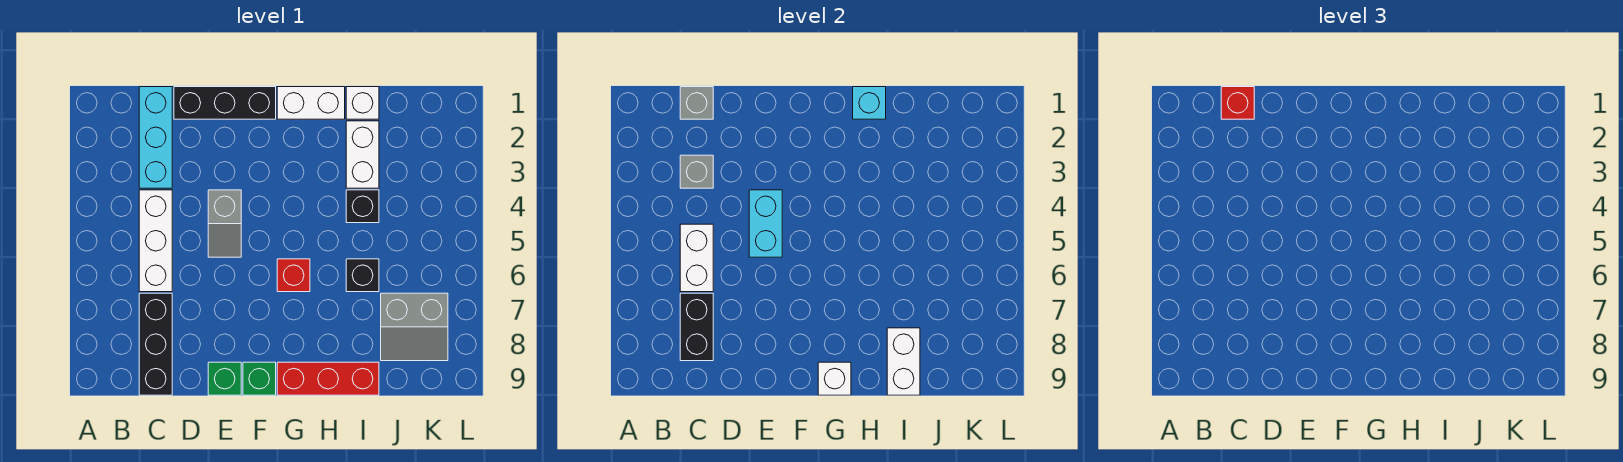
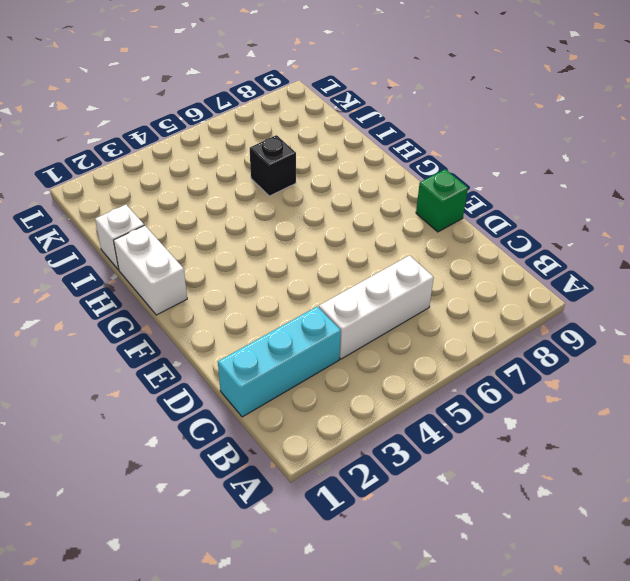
none -> black 1x3 brick [139,293,172,395]
none -> black 1x3 brick [174,87,276,119]
none -> grey 1x2 slope [208,190,241,257]

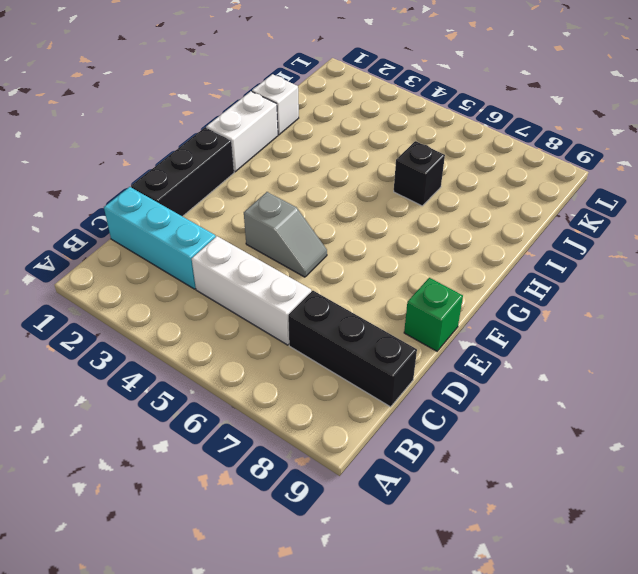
none -> green 1x1 brick [243,362,276,395]
none -> red 1x1 brick [277,259,310,292]
none -> red 1x3 brick [277,362,379,395]

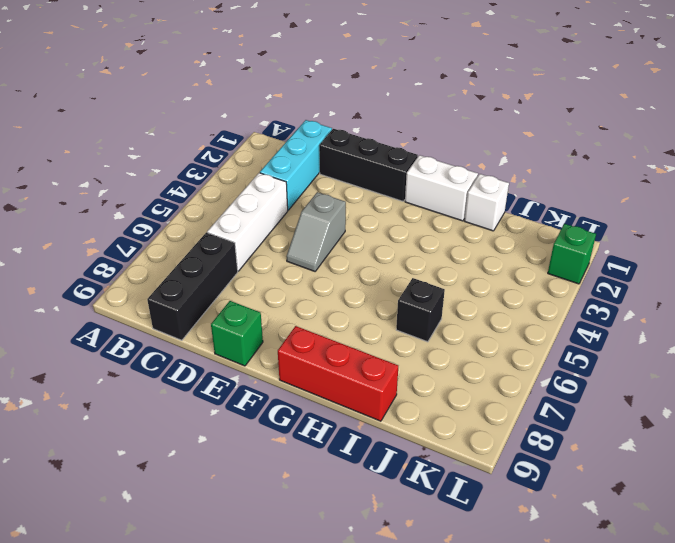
green 1x1 brick [548,224,596,284] -> green 1x1 brick moved to [243,362,276,395]
none -> red 1x1 brick [277,259,310,292]
none -> white 1x2 brick [346,121,379,188]
none -> black 1x1 brick [346,190,379,223]

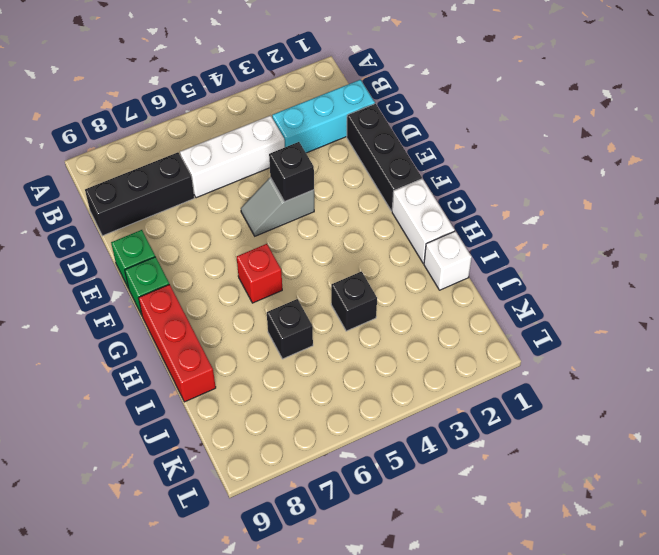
black 1x1 brick [269,142,314,202] -> cyan 1x2 brick [749,190,782,257]
none -> white 1x2 brick [346,121,379,188]
none -> grey 2x2 slope [381,293,448,361]
none -> grey 1x1 brick [680,87,713,119]

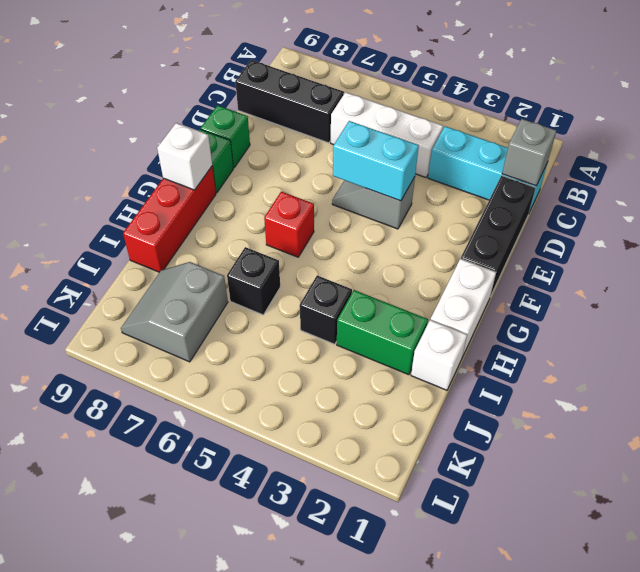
green 1x2 brick [337,290,428,375] -> white 1x2 brick [346,121,379,188]
none -> grey 1x1 brick [680,155,713,188]
none -> white 1x2 brick [680,224,713,292]
none -> black 1x2 brick [680,293,713,361]

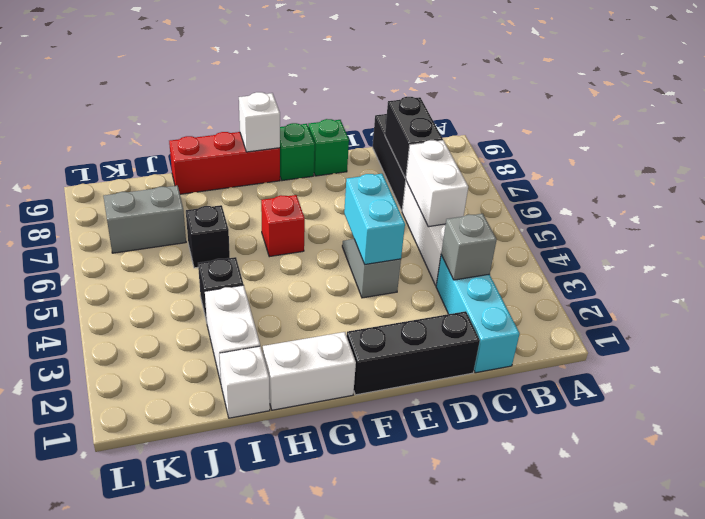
none -> grey 1x1 brick [680,87,713,119]
none -> cyan 1x1 brick [853,87,886,119]
none -> white 1x2 brick [887,328,920,395]

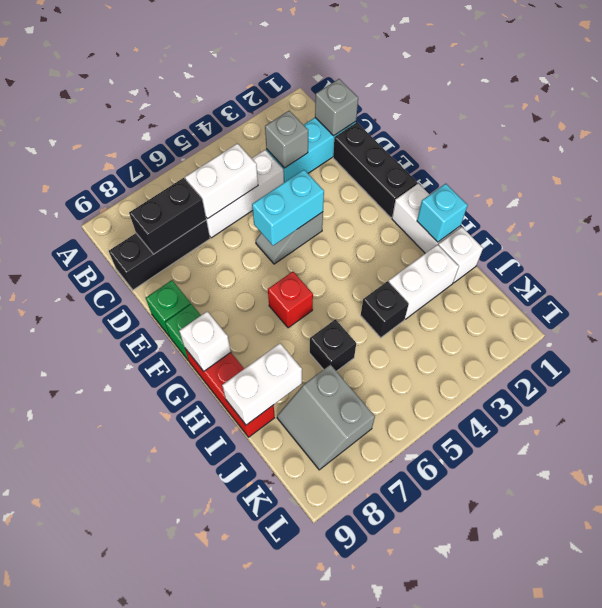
none -> red 1x1 brick [1221,87,1254,119]

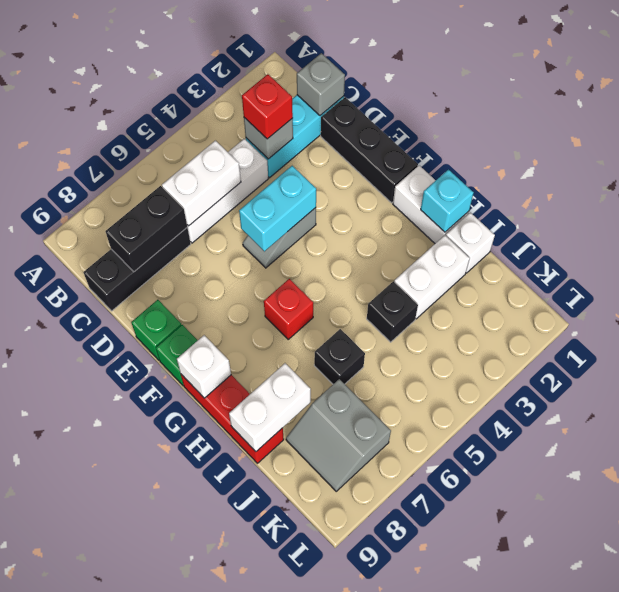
red 1x1 brick [242,74,293,139] -> red 1x1 brick moved to [1221,87,1254,119]

